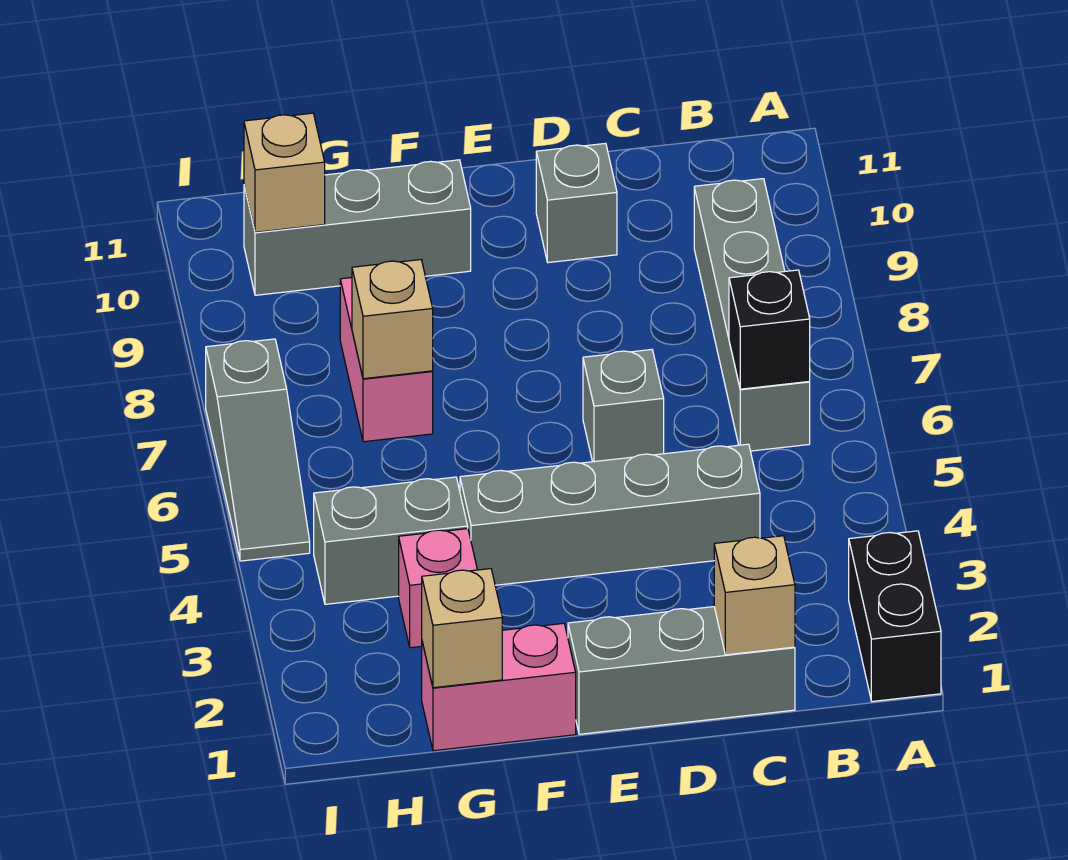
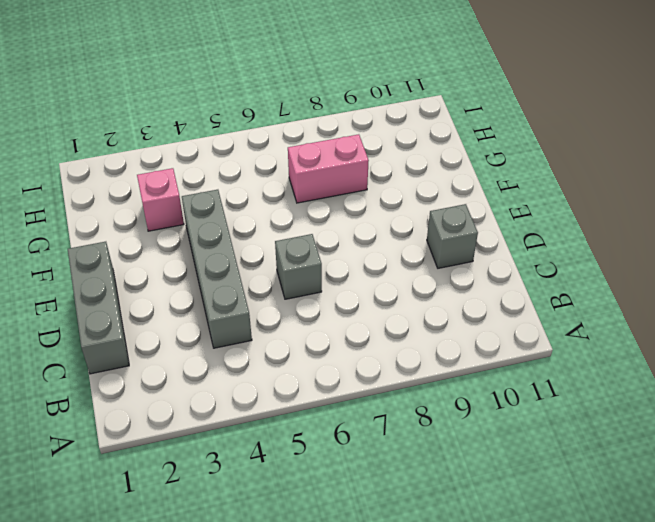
none -> black 1x2 brick [849,531,941,701]
none -> grey 1x4 brick [694,179,810,451]
none -> pink 1x2 brick [422,623,576,751]

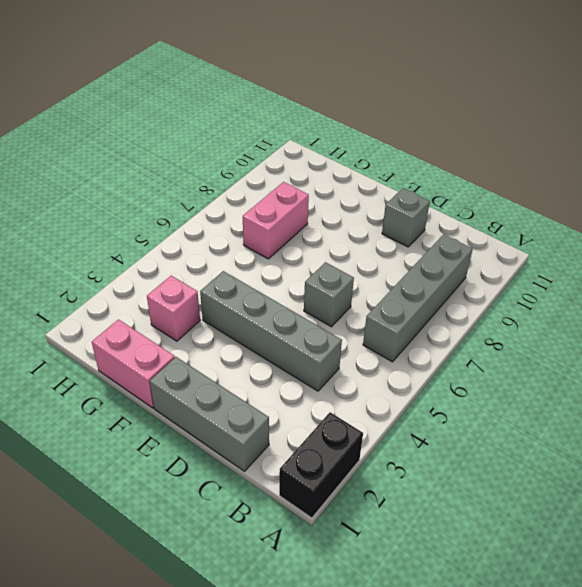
none -> grey 1x3 brick [244,160,471,295]
none -> grey 1x2 brick [314,477,468,604]
none -> grey 1x3 slope [206,339,310,561]

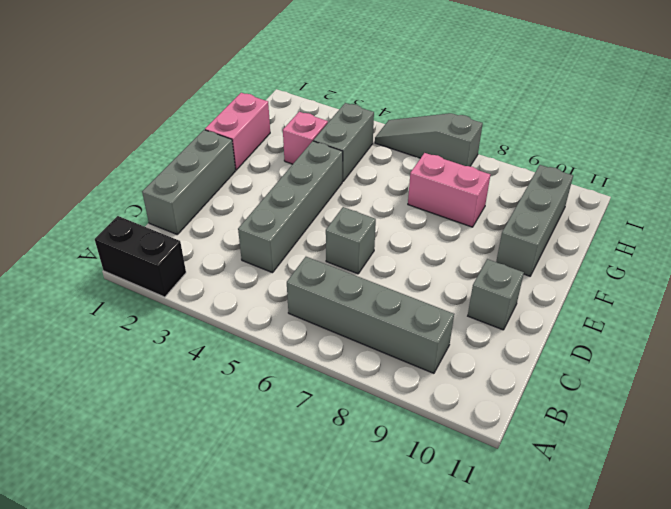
none -> black 1x1 brick [729,270,810,389]
none -> tan 1x1 brick [714,536,795,655]
none -> tan 1x1 brick [422,569,502,688]

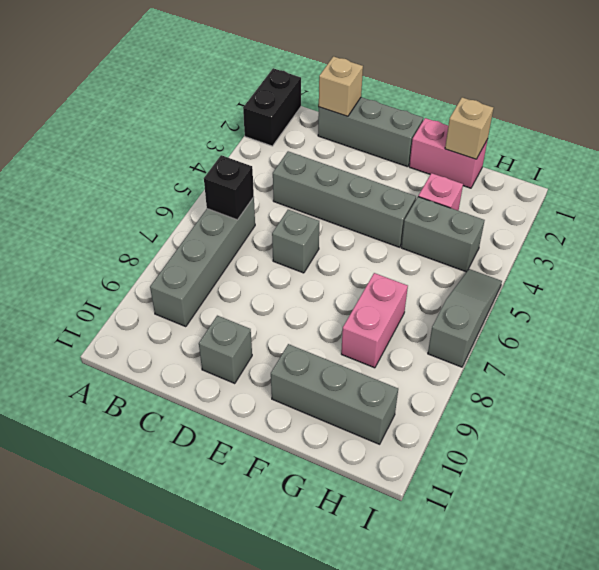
none -> tan 1x1 brick [352,260,433,379]
none -> tan 1x1 brick [244,113,325,232]

